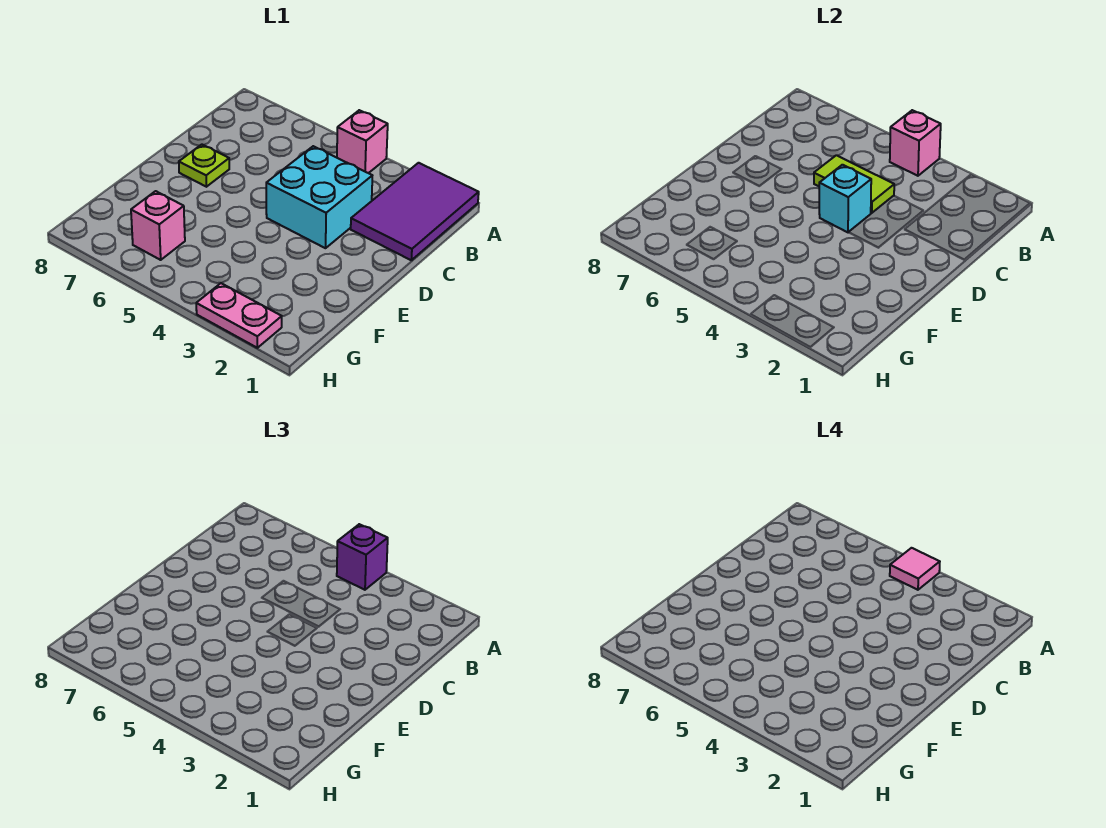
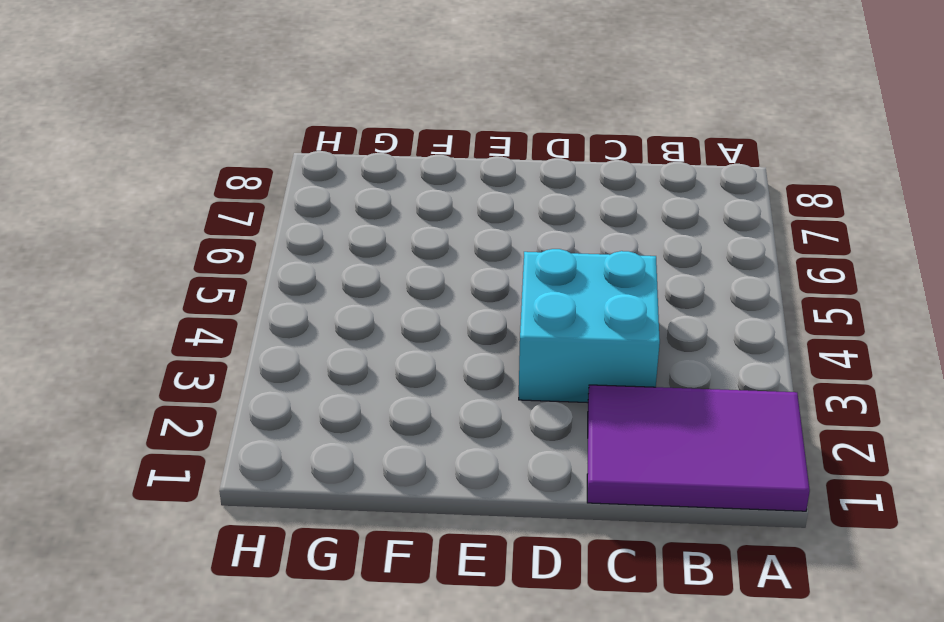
none -> pink 1x1 brick [337,110,388,173]
none -> lime 1x1 plate [179,145,229,187]

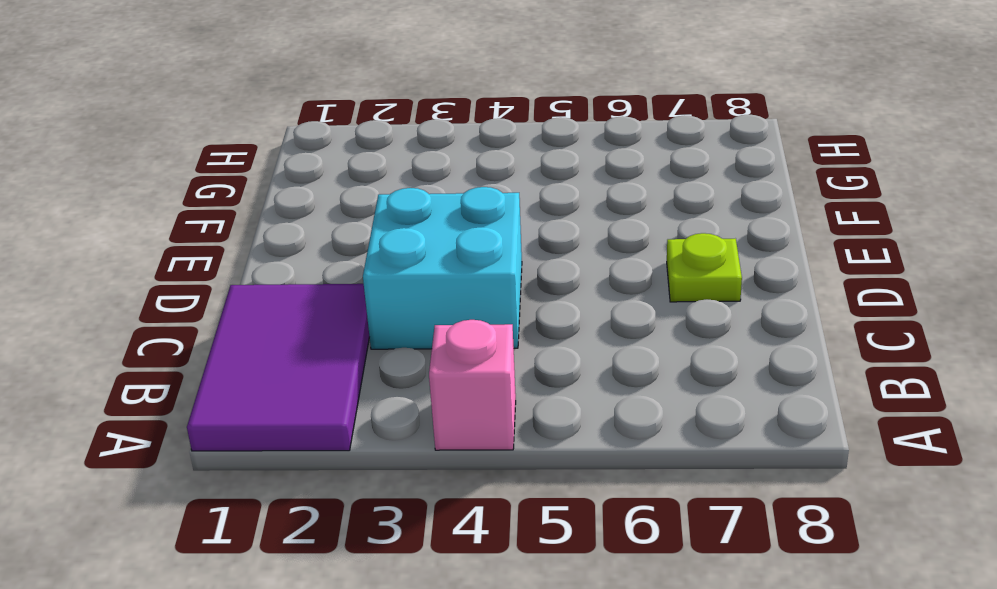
none -> pink 1x1 brick [131,191,185,260]
none -> pink 1x2 plate [196,283,282,348]

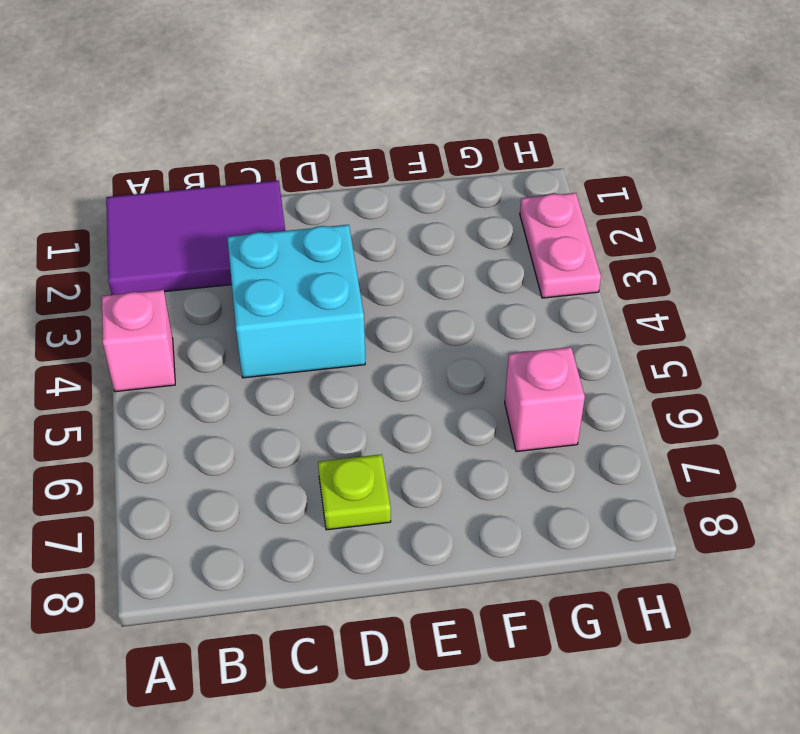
none -> pink 1x1 brick [890,110,941,176]
none -> lime 1x2 tile [814,155,894,213]

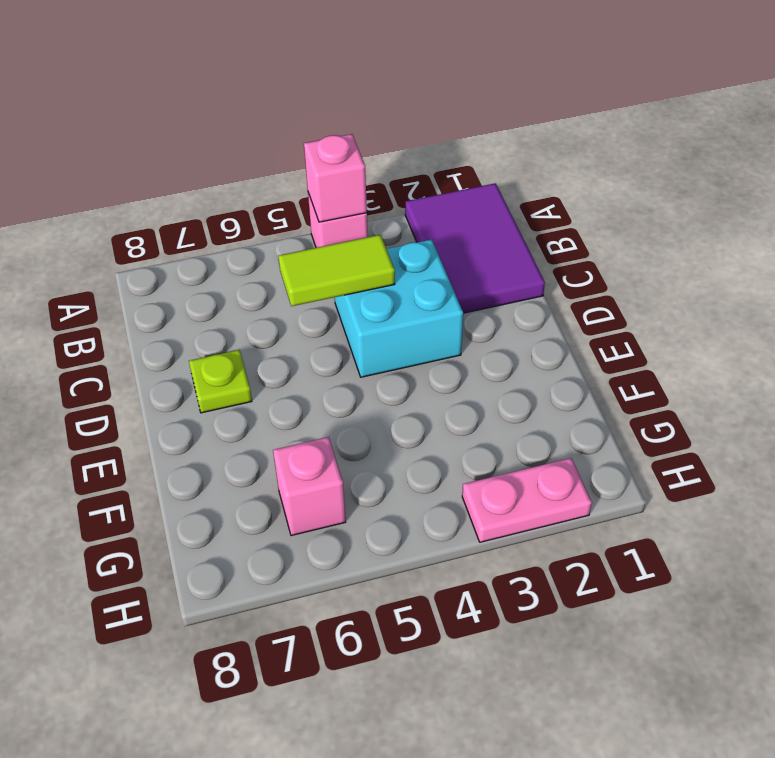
none -> cyan 1x1 brick [819,165,871,232]
none -> purple 1x1 brick [337,524,388,590]

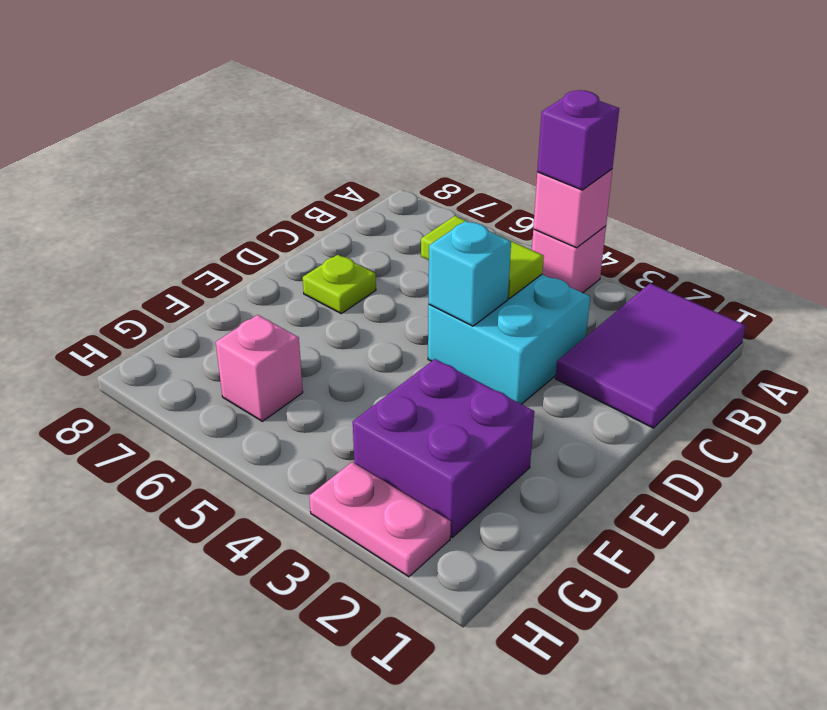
purple 2x2 brick [353,359,534,537] -> none
none -> pink 1x1 tile [890,548,940,590]

